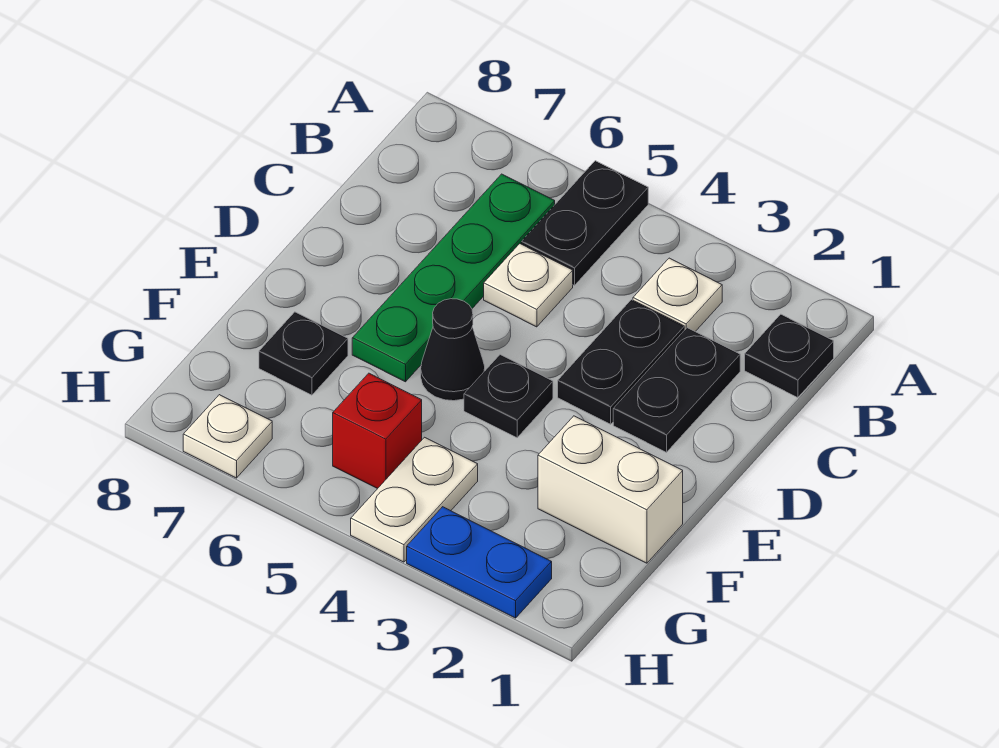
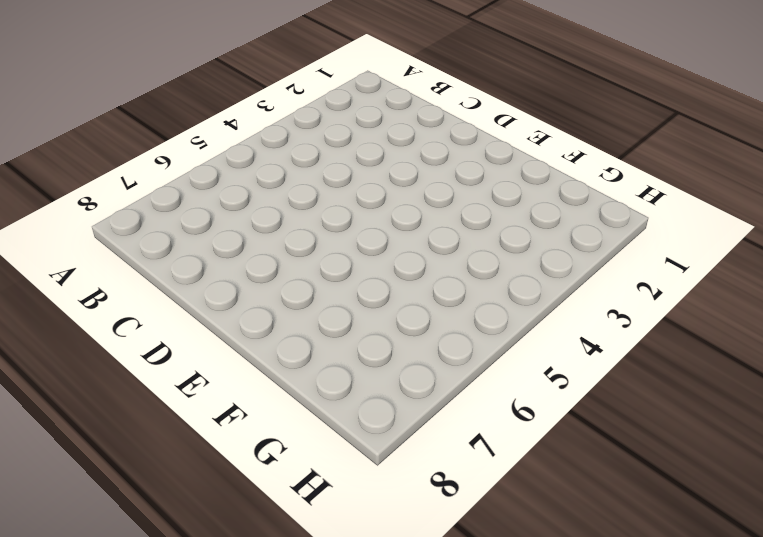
none -> black 1x2 plate [521,161,648,285]
none -> black 1x1 plate [745,314,834,398]
none -> white 1x1 plate [633,258,722,331]

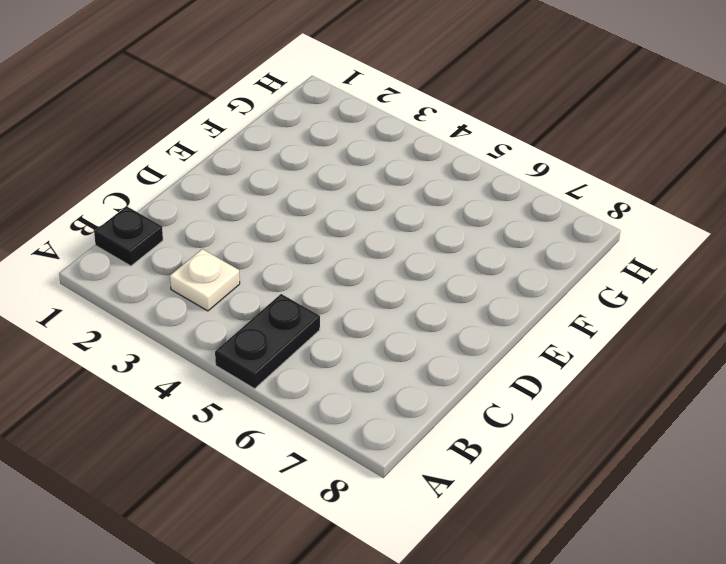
none -> green 1x4 plate [352,174,555,382]
none -> black 1x2 plate [613,328,740,452]
none -> black 1x2 plate [558,300,684,424]

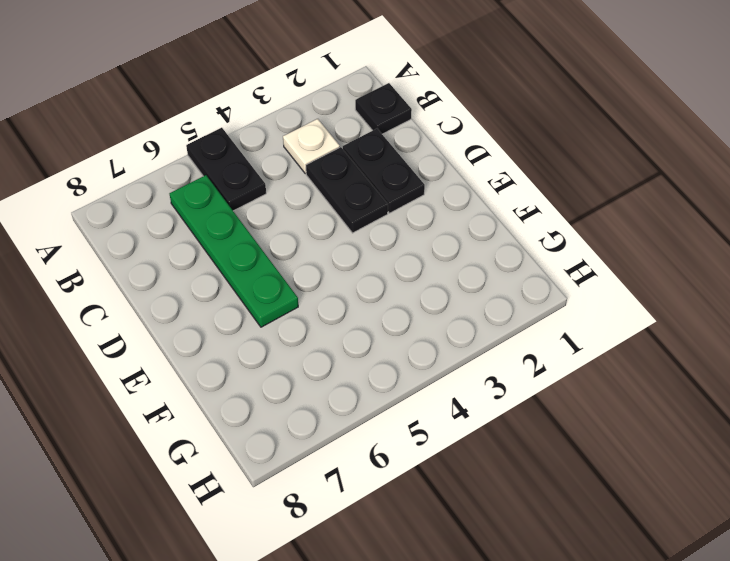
none -> white 1x1 plate [484,244,573,327]
none -> black 1x1 plate [464,355,553,438]
none -> black 1x1 cone [421,299,485,401]

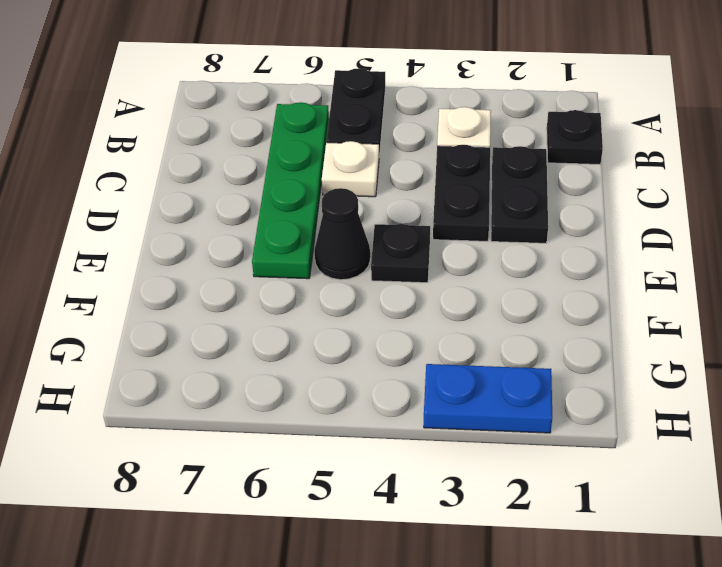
none -> white 1x2 brick [538,416,683,563]
none -> black 1x1 plate [259,312,348,395]
none -> white 1x2 plate [351,437,478,562]

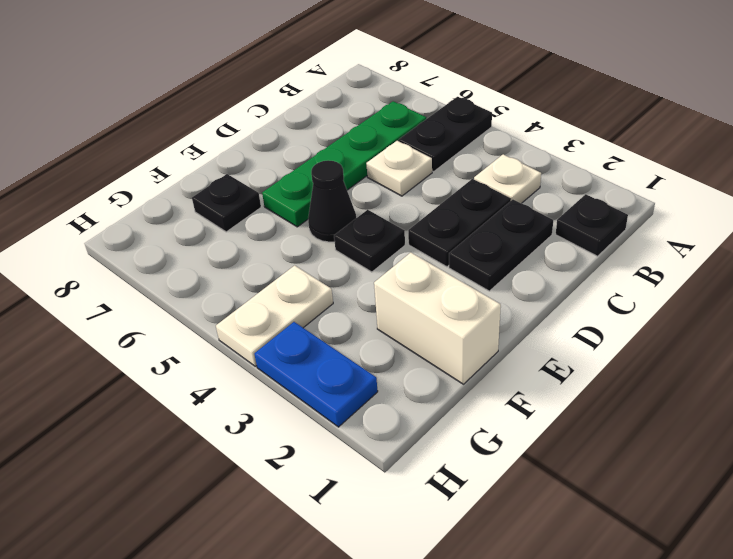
none -> red 1x1 brick [333,373,422,489]
none -> white 1x1 plate [183,395,272,478]

